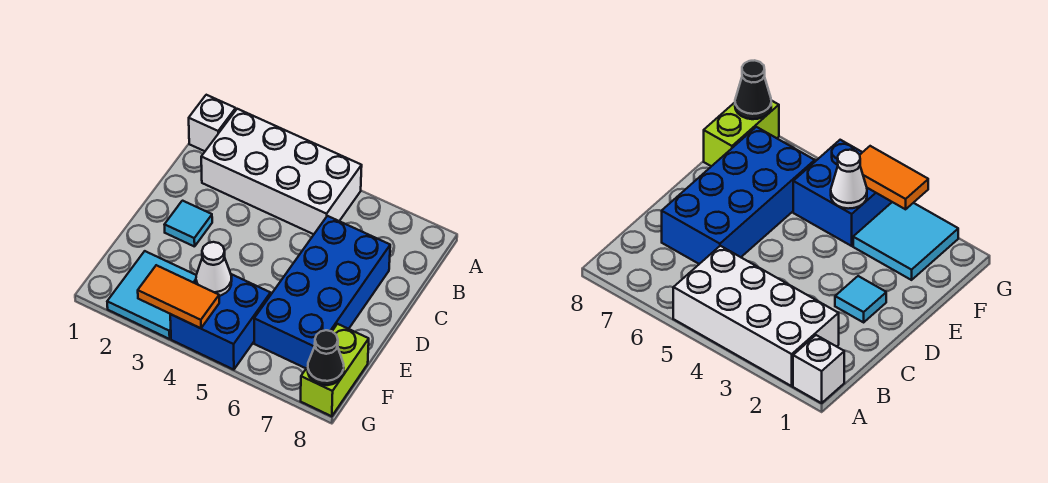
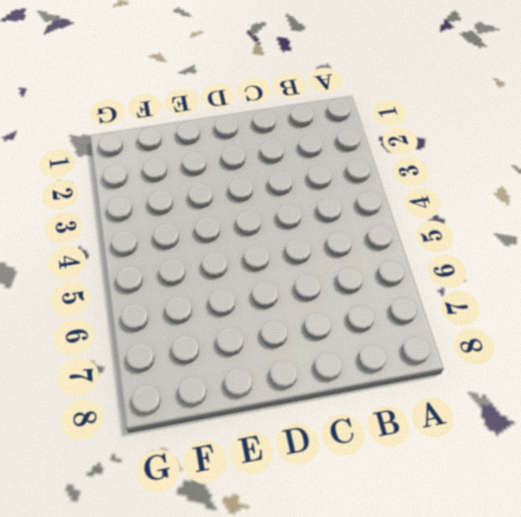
none -> white 1x1 brick [189,95,236,151]
none -> white 2x4 brick [201,109,362,234]

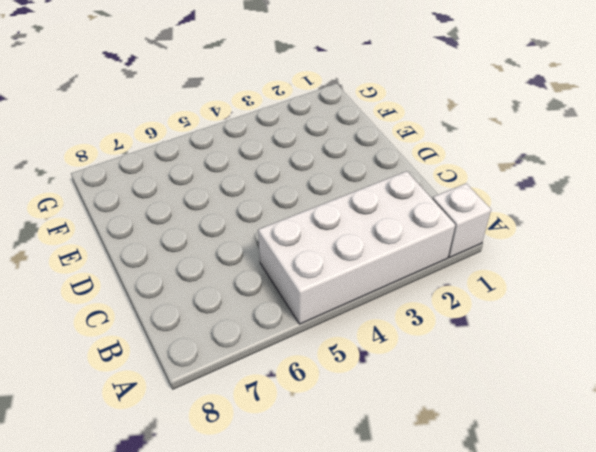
none -> blue 2x4 brick [254,216,390,368]
none -> cyan 1x1 tile [164,201,212,247]

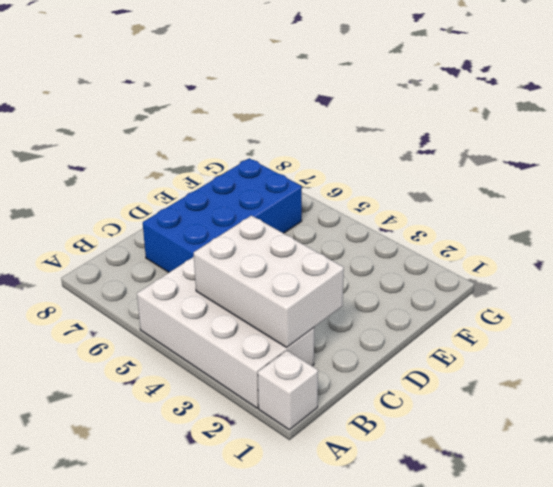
white 2x3 brick [194,216,344,347] -> none
none -> cyan 1x1 tile [164,201,212,247]
none -> cyan 2x2 tile [107,251,196,339]

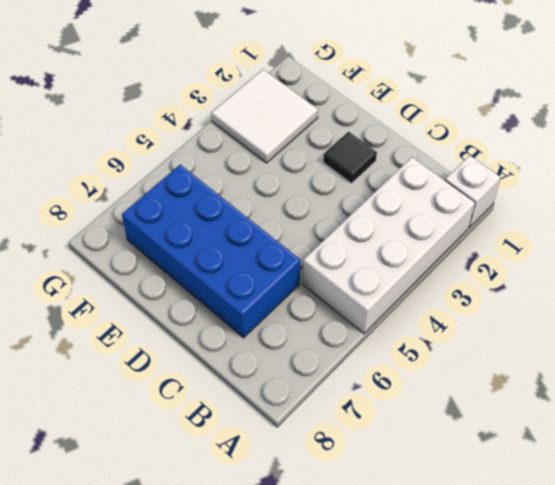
black 1x1 tile [323,132,377,183] -> cyan 1x1 tile [164,201,212,247]
white 2x2 tile [211,69,318,163] -> cyan 2x2 tile [107,251,196,339]
none -> blue 2x2 brick [170,274,271,370]
none -> lime 1x2 brick [301,324,369,416]

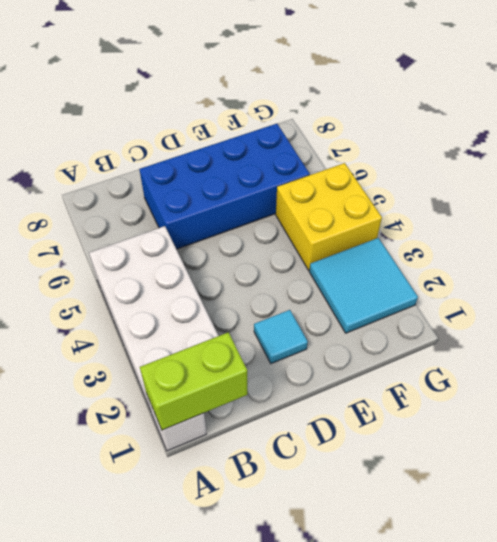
lime 1x2 brick [140,332,247,430] -> lime 1x2 brick moved to [301,324,369,416]
yellow 2x2 brick [276,163,382,270] -> blue 2x2 brick [170,274,271,370]
none -> white 1x1 cone [196,242,232,296]
none -> orange 1x2 tile [138,265,219,328]

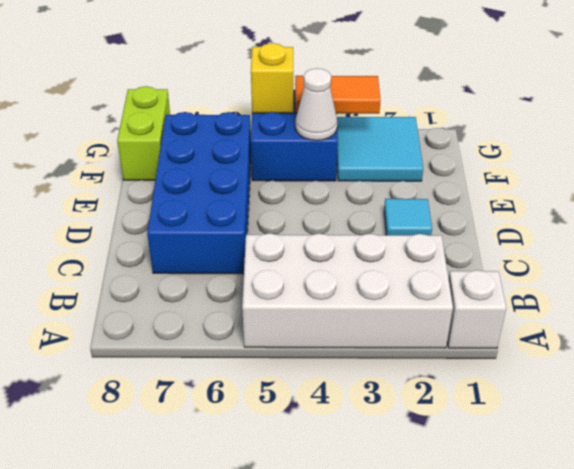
yellow 1x1 brick [251,43,293,113] -> none
none -> black 1x1 cone [308,330,344,385]

